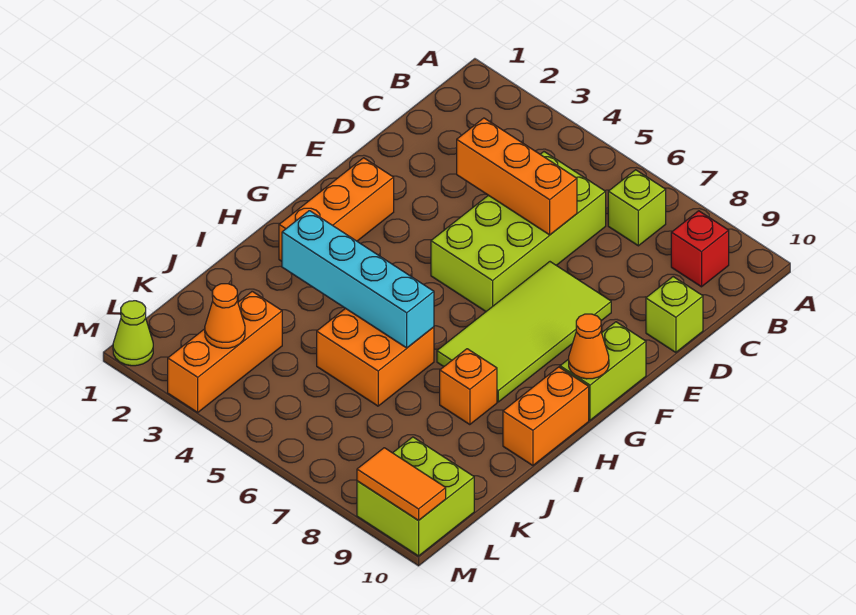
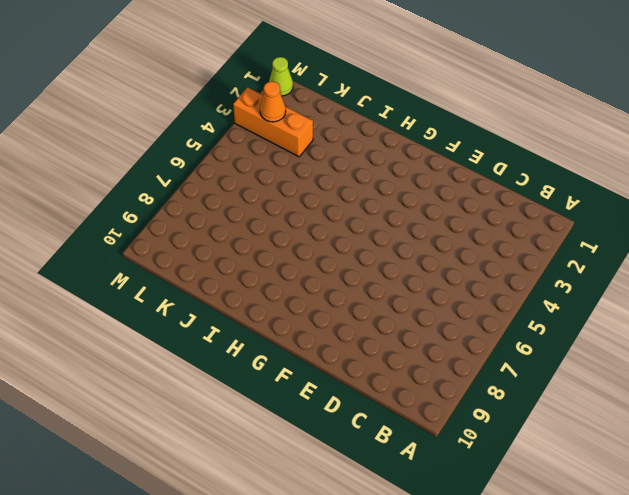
none -> lime 1x1 brick [608,170,666,246]
none -> red 1x1 brick [671,211,729,287]
none -> lime 2x4 brick [431,152,606,311]

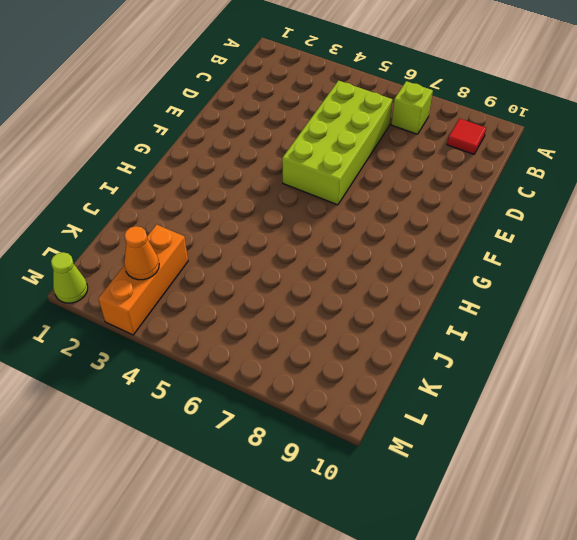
red 1x1 tile [447,119,486,154] -> red 1x1 brick [671,211,729,287]
none -> lime 1x1 brick [646,277,703,352]
none -> lime 2x4 tile [437,262,611,402]
none -> orange 1x3 brick [279,158,394,261]

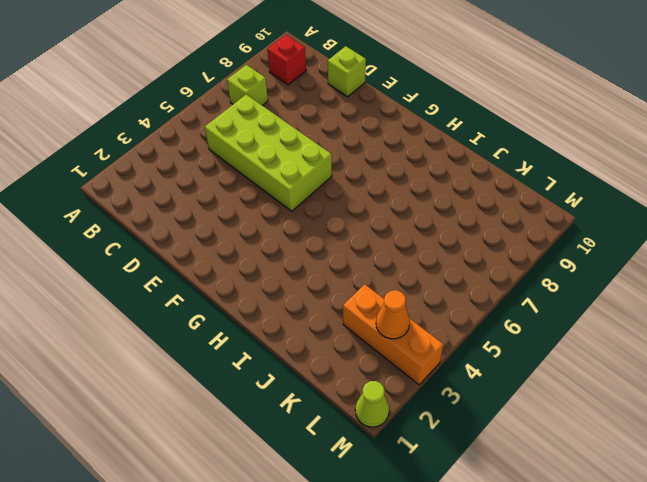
none -> lime 2x4 tile [437,262,611,402]
none -> orange 1x3 brick [279,158,394,261]
none -> lime 1x2 brick [560,322,646,420]

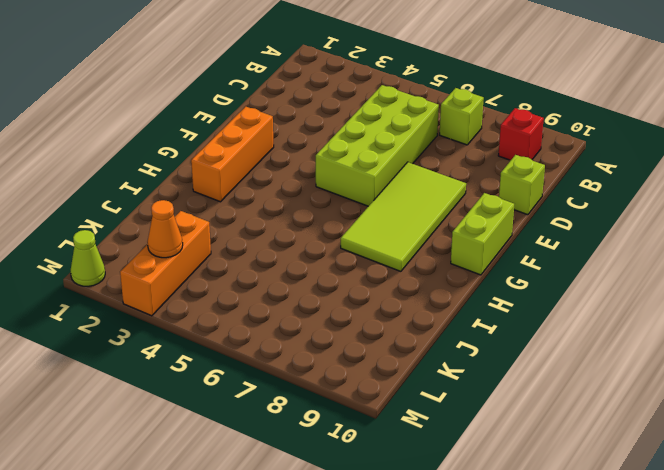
none -> orange 1x2 brick [503,367,589,465]
none -> orange 2x2 brick [317,308,434,406]
none -> orange 1x1 brick [440,349,497,425]

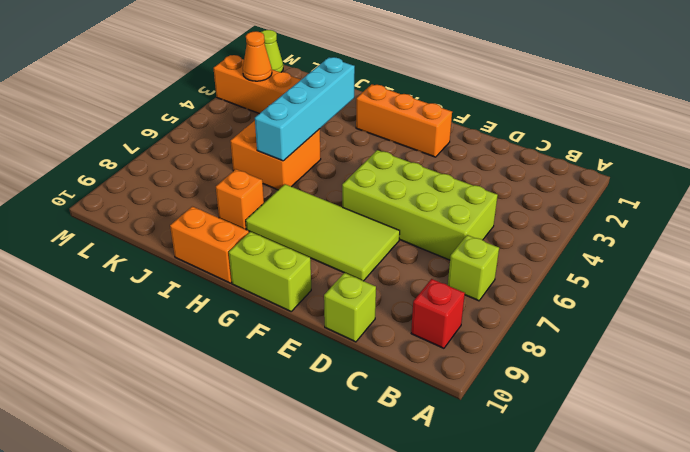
none -> lime 2x2 brick [357,437,474,556]
none -> orange 1x3 brick [457,118,577,235]
none -> orange 1x1 cone [569,314,609,379]

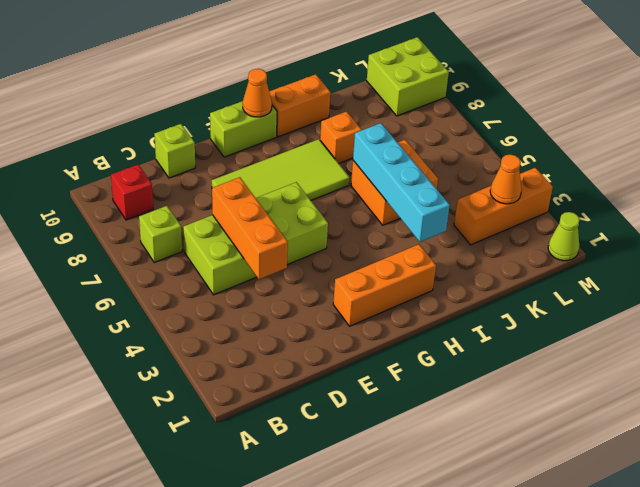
none -> orange 1x2 tile [357,448,446,521]

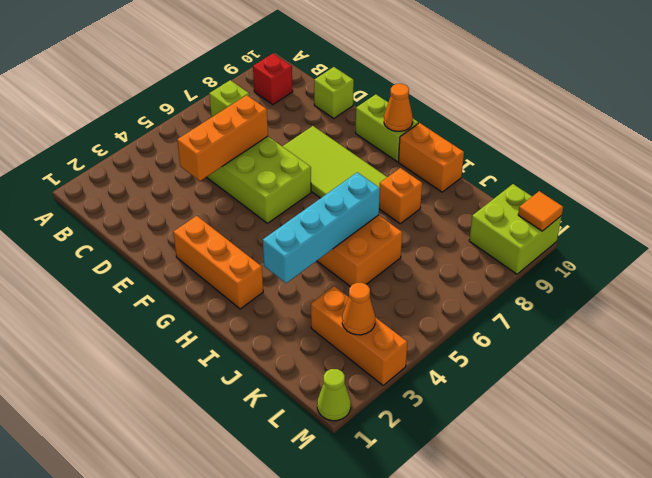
orange 1x1 tile [518,191,563,231] -> orange 1x2 tile [357,448,446,521]

